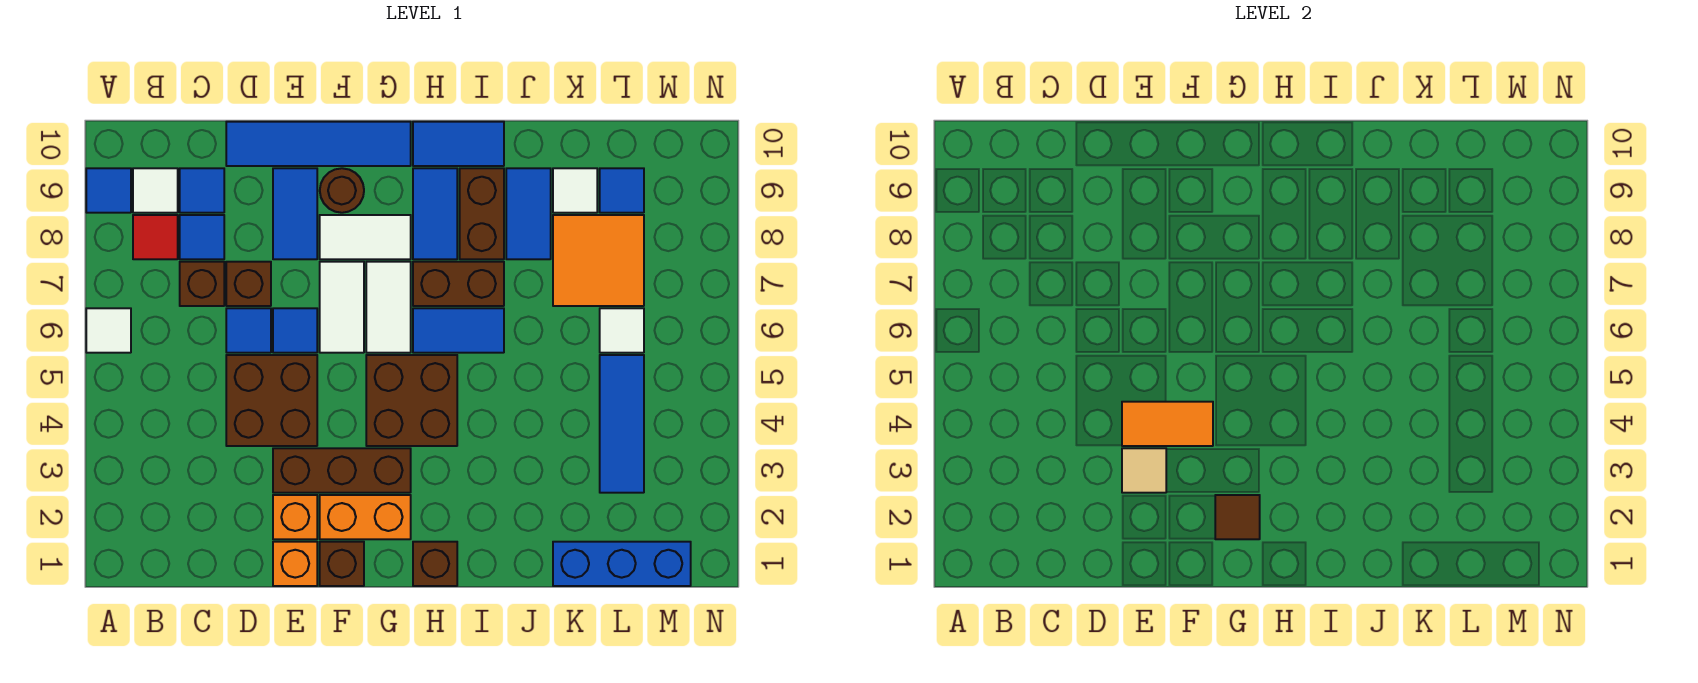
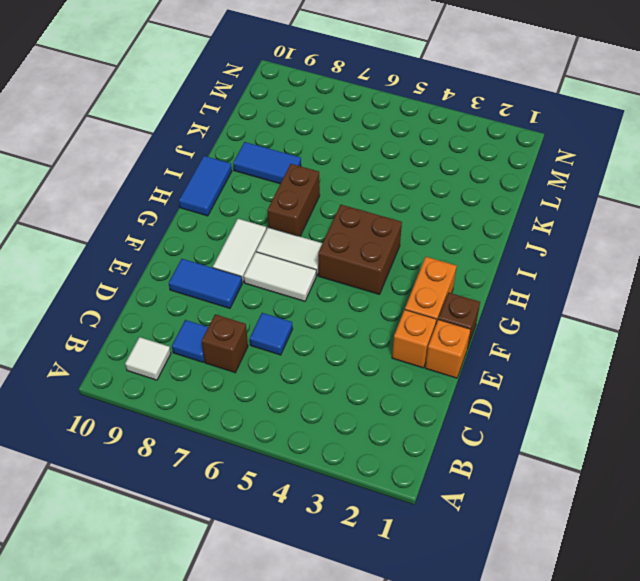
none -> white 1x1 tile [86,308,131,353]
none -> blue 1x1 tile [86,168,131,213]
none -> red 1x1 tile [133,215,178,259]
none -> blue 1x1 tile [180,168,224,213]

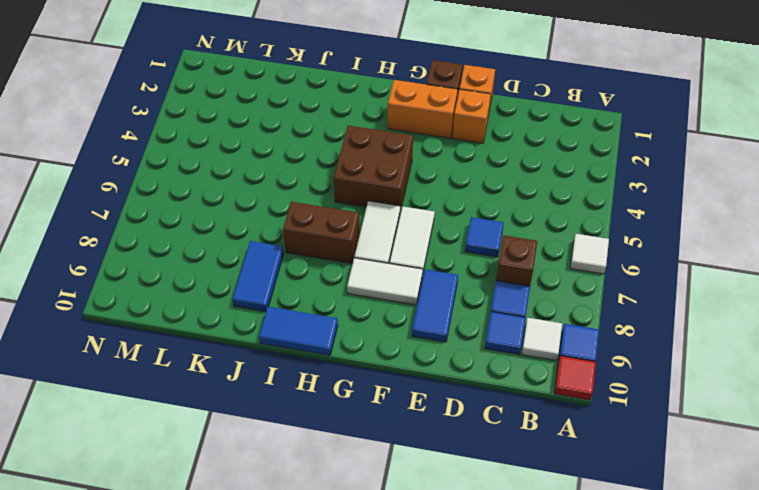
red 1x1 tile [554,356,596,400] -> red 1x1 tile moved to [133,215,178,259]
none -> brown 2x2 brick [226,355,317,446]
none -> brown 1x1 brick [226,262,271,306]
none -> blue 1x4 tile [226,122,411,166]
none -> brown 1x3 brick [273,448,411,493]

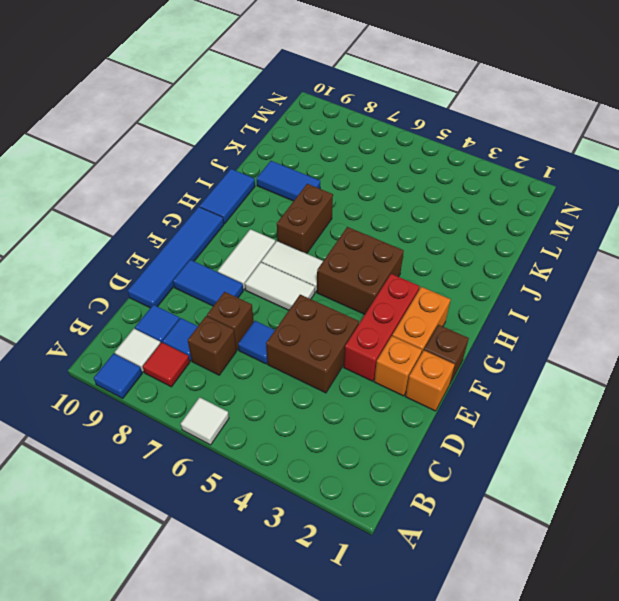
red 1x3 brick [344,274,420,381] -> brown 1x3 brick [273,448,411,493]
none -> blue 1x1 tile [273,308,317,353]
none -> brown 1x1 round brick [320,168,364,213]
none -> brown 1x1 brick [413,542,457,586]
none -> blue 1x2 tile [413,308,504,353]

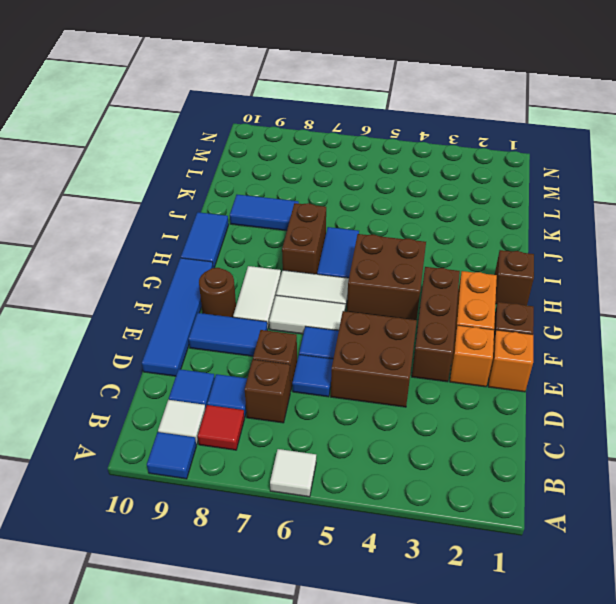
none -> blue 1x2 tile [413,168,457,259]
none -> brown 1x2 brick [460,168,504,259]
none -> blue 1x3 brick [553,542,691,586]
none -> orange 2x2 tile [553,215,644,306]

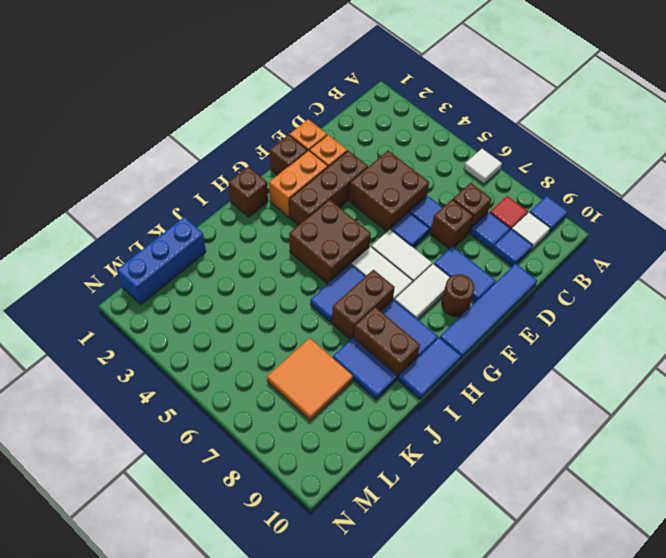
none -> white 1x1 tile [553,168,597,213]
none -> blue 1x3 tile [600,355,644,493]
none -> white 1x1 tile [600,308,644,353]
none -> blue 1x1 tile [600,168,644,213]

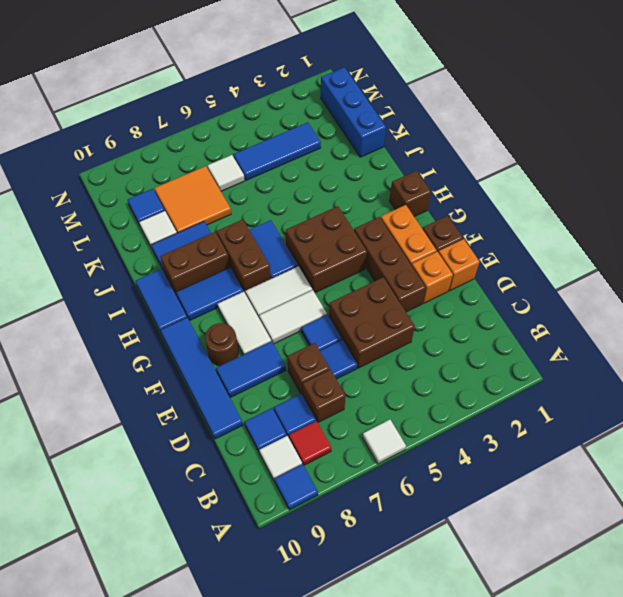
none -> tan 1x1 tile [1122,448,1166,493]
none -> orange 1x2 tile [1122,402,1213,446]
none -> brown 1x1 tile [1215,495,1260,539]

